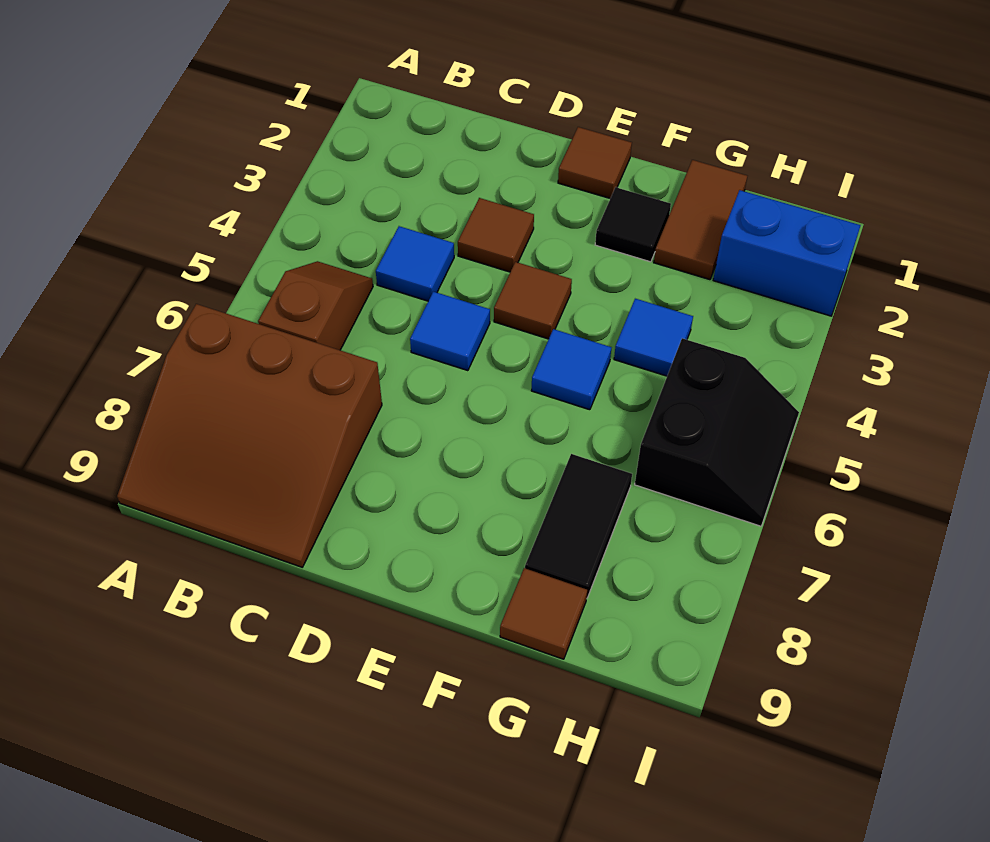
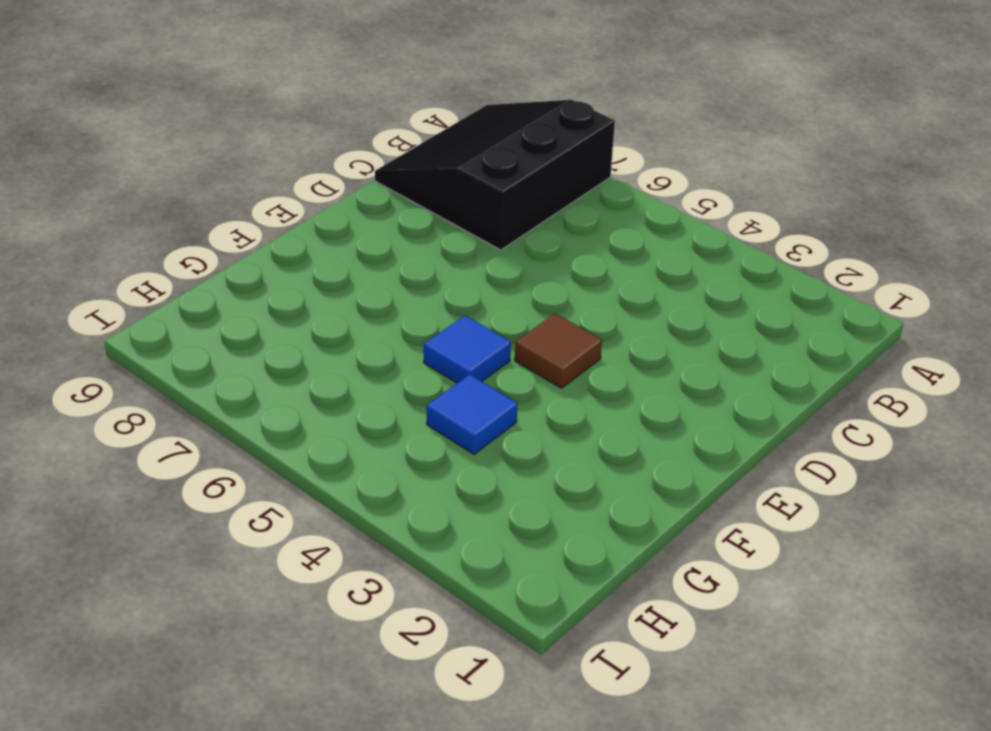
black 3x3 slope [375,100,615,250] -> brown 3x3 slope [117,304,382,567]
none -> brown 1x2 slope [258,261,373,350]
none -> blue 1x1 tile [376,226,454,301]
none -> brown 1x1 tile [458,198,534,272]

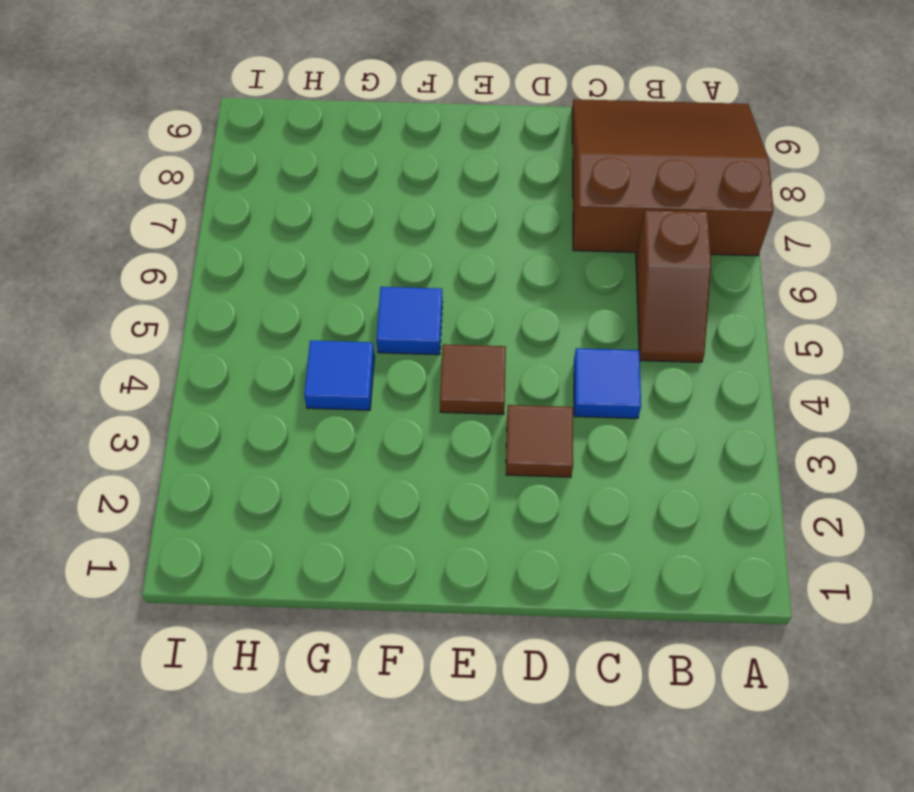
none -> blue 1x1 tile [410,292,490,371]
none -> brown 1x1 tile [558,127,632,198]
none -> black 1x1 tile [595,187,671,262]

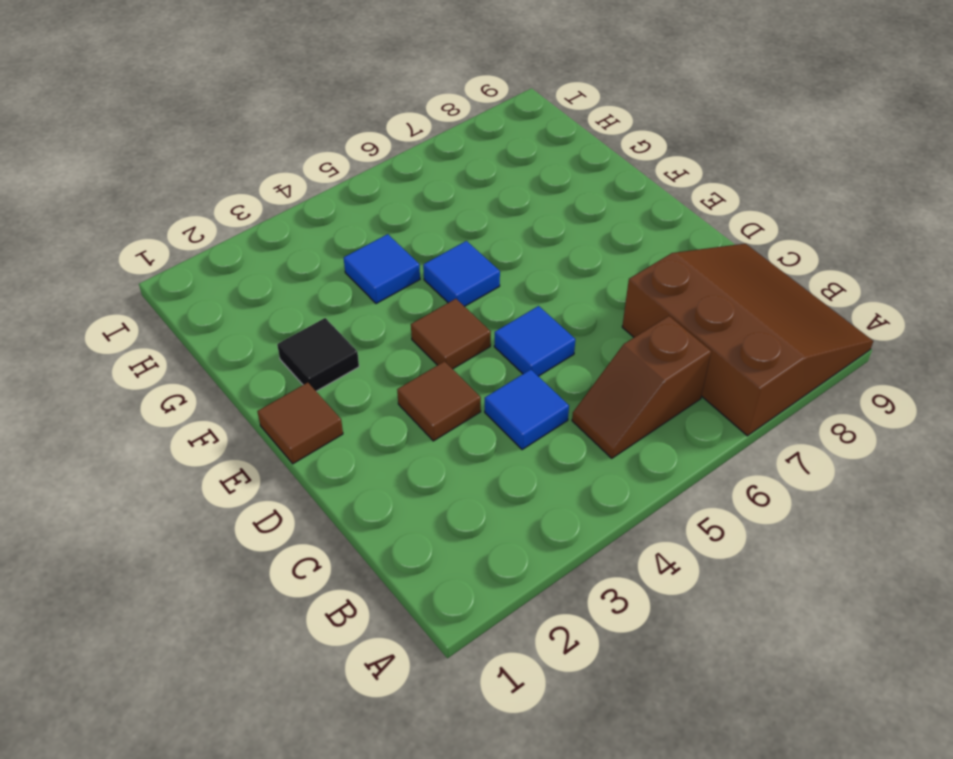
none -> brown 1x2 tile [654,160,747,280]
none -> black 1x2 tile [525,454,632,598]
none -> brown 1x1 tile [500,568,587,659]

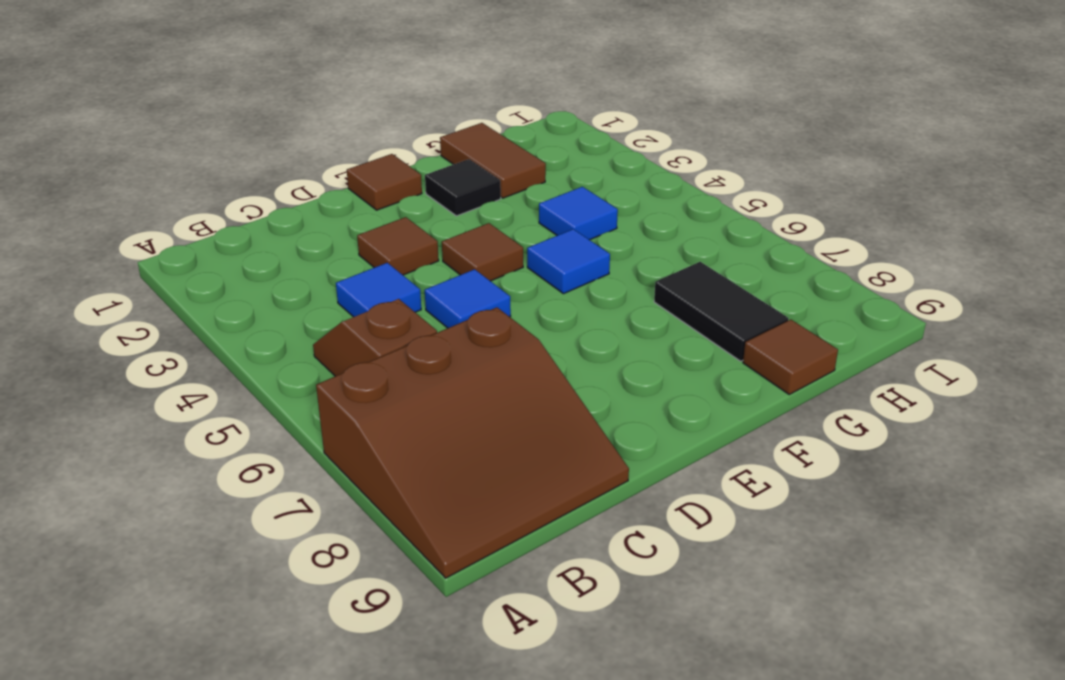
none -> blue 1x2 brick [713,190,861,316]
none -> black 2x2 slope [635,338,799,526]

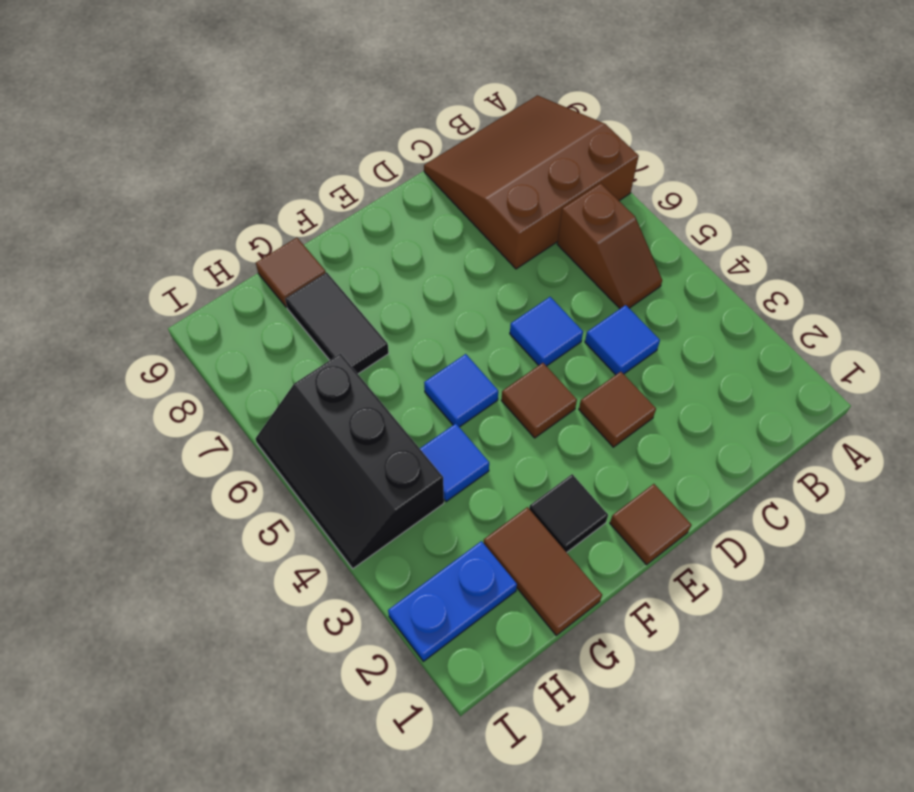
blue 1x2 plate [388,541,517,661] -> blue 1x2 brick [713,190,861,316]
black 2x3 slope [255,354,444,569] -> black 2x2 slope [635,338,799,526]

